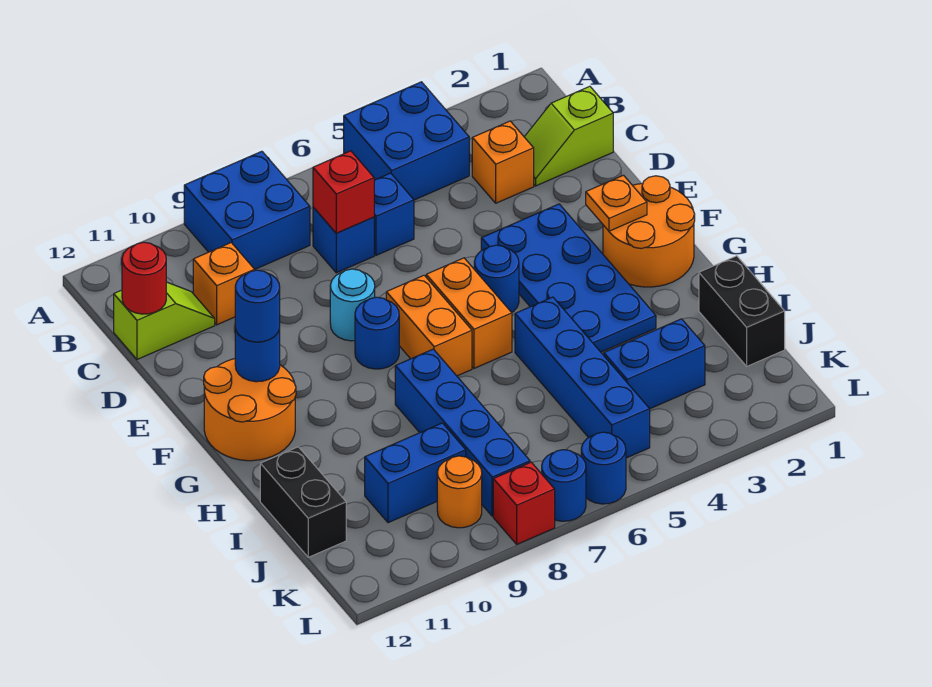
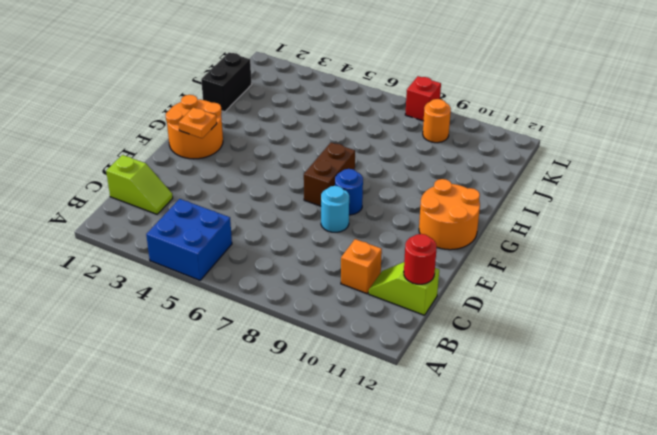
brown 1x2 brick [304,142,355,206] -> orange 1x2 brick [386,275,472,376]
none -> blue 2x2 brick [184,151,310,269]
none -> orange 1x1 brick [472,121,534,203]
none -> blue 1x1 brick [374,173,414,255]
none -> blue 1x1 brick [313,207,374,273]

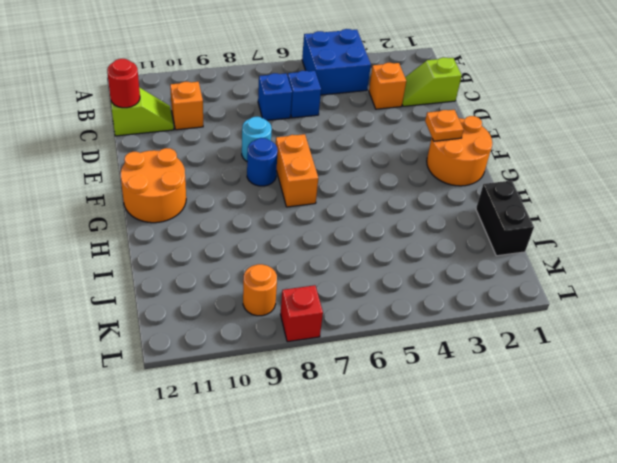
none -> blue 2x2 brick [184,151,310,269]
none -> blue 2x4 plate [481,204,656,352]
none -> blue 1x1 round brick [474,245,519,312]
none -> orange 1x2 brick [426,258,512,368]

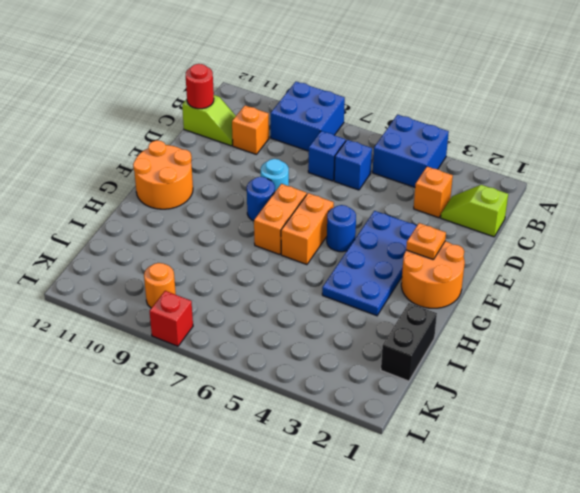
none -> blue 1x4 brick [515,297,650,458]
none -> blue 1x4 brick [395,349,530,516]
none -> black 1x2 brick [260,447,346,557]
none -> blue 1x2 brick [604,319,705,409]

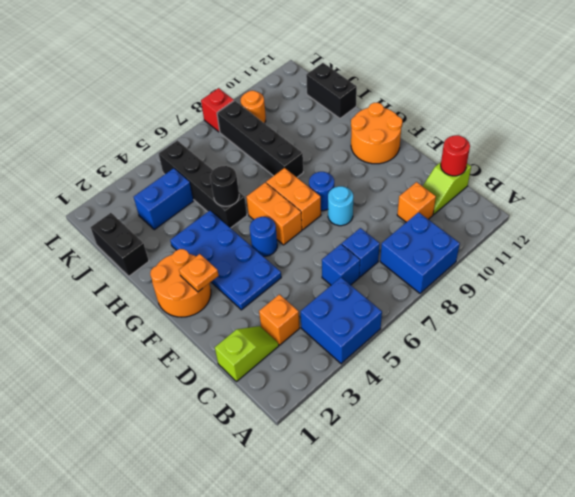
black 1x4 brick [159,140,247,228] -> blue 1x4 brick [515,297,650,458]
black 1x1 round brick [210,166,239,206] -> none
black 1x4 brick [217,101,303,177] -> blue 1x4 brick [395,349,530,516]
none -> blue 1x2 brick [365,423,466,523]
none -> blue 1x1 round brick [581,432,626,504]
none -> blue 1x1 round brick [542,450,586,521]
none -> red 1x1 brick [313,151,374,233]

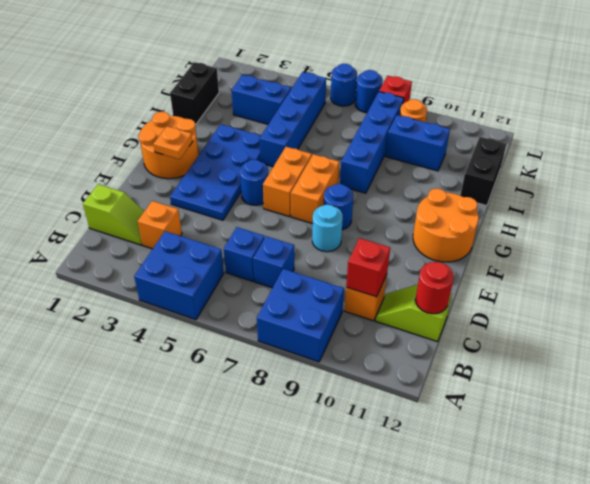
red 1x1 brick [346,238,390,297] -> red 1x1 brick moved to [313,151,374,233]
none -> blue 1x1 round brick [235,327,280,382]
none -> blue 1x1 round brick [235,270,280,342]

